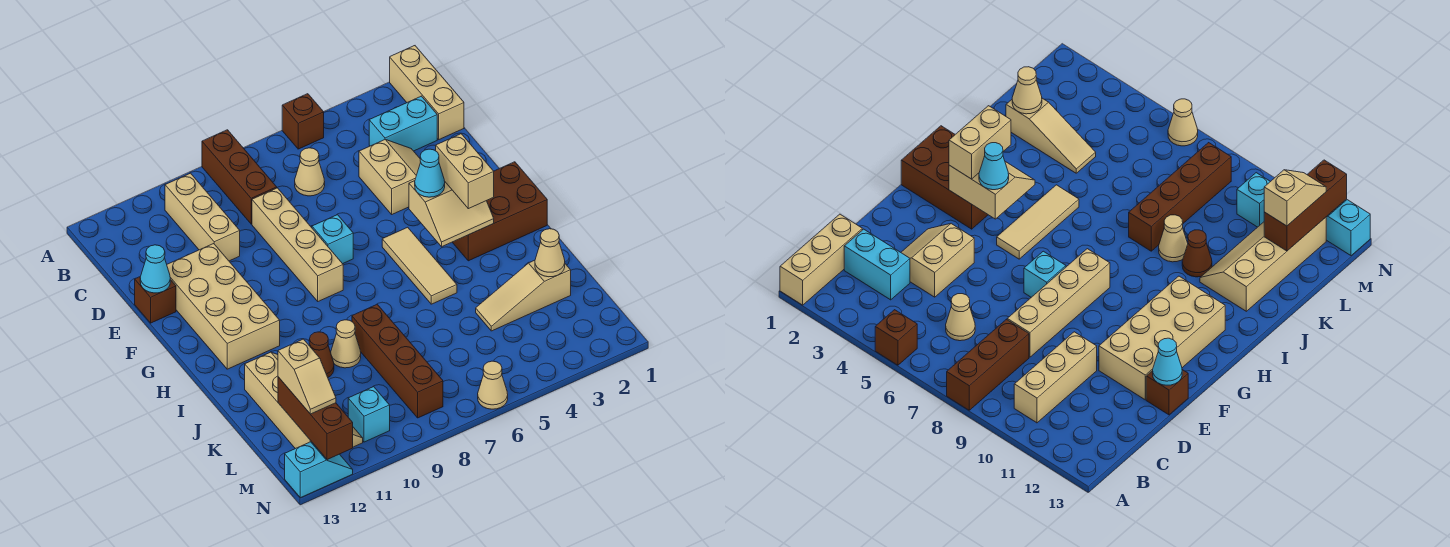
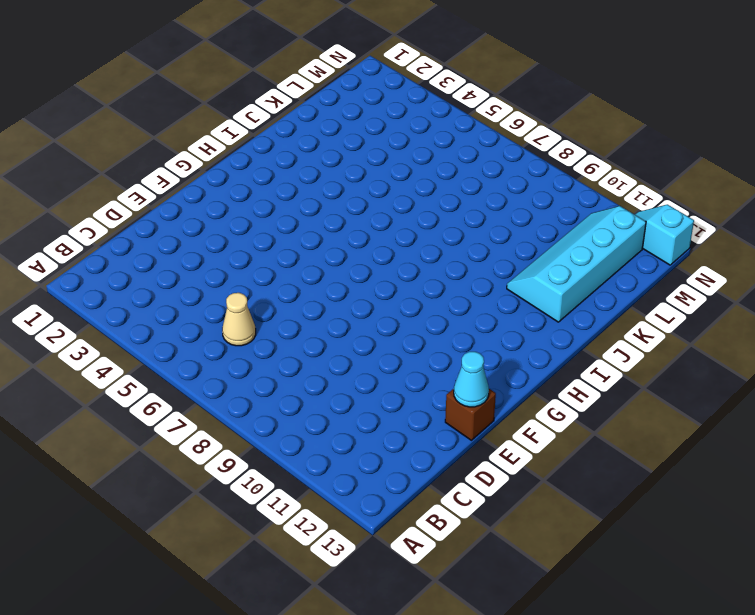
cyan 2x4 slope [507,206,646,322] -> tan 2x4 slope [245,352,363,449]
none -> tan 1x3 brick [390,46,464,139]
none -> brown 1x1 brick [282,94,324,149]
none -> brown 1x3 brick [202,130,277,224]

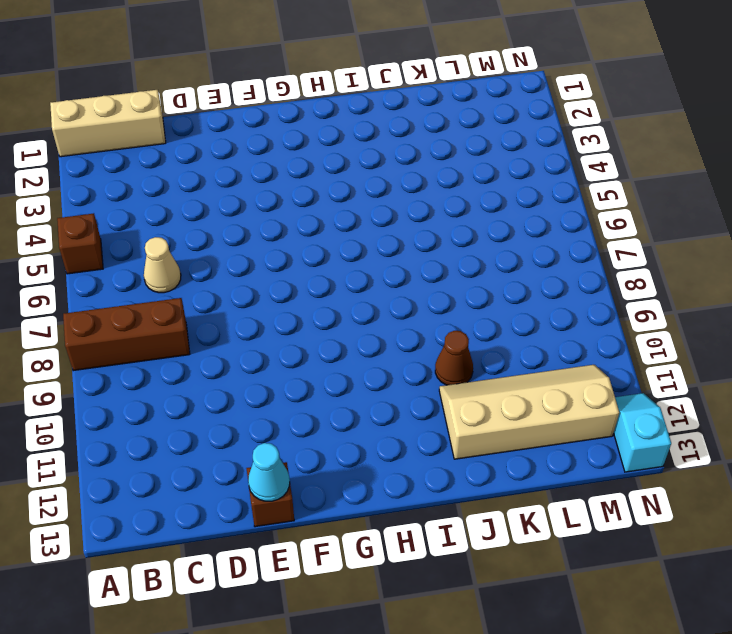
none -> tan 1x3 brick [165,173,240,261]
none -> cyan 1x2 brick [369,96,437,151]
none -> tan 2x2 slope [359,140,420,214]

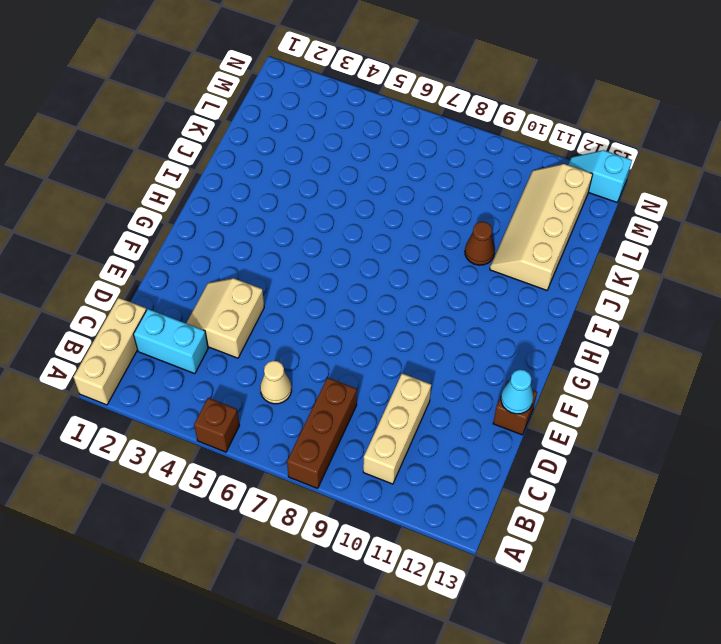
none -> tan 1x4 brick [252,188,343,301]
none -> tan 2x4 brick [167,244,280,369]
none -> cyan 1x1 brick [312,215,353,264]

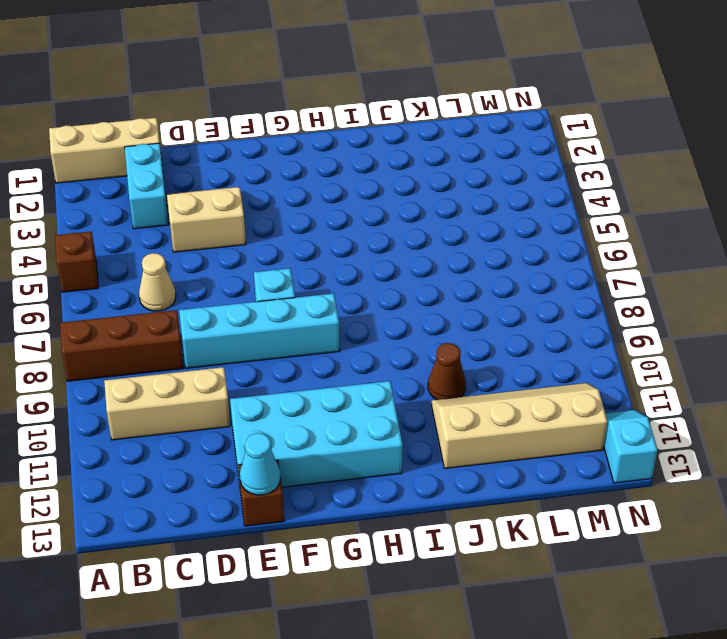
cyan 1x4 brick [179,293,340,368] -> tan 1x4 brick [252,188,343,301]
cyan 2x4 brick [230,381,403,487] -> tan 2x4 brick [167,244,280,369]
none -> brown 2x3 brick [452,162,547,261]
none -> tan 1x3 tile [382,227,457,304]
none -> brown 1x4 brick [352,304,443,418]

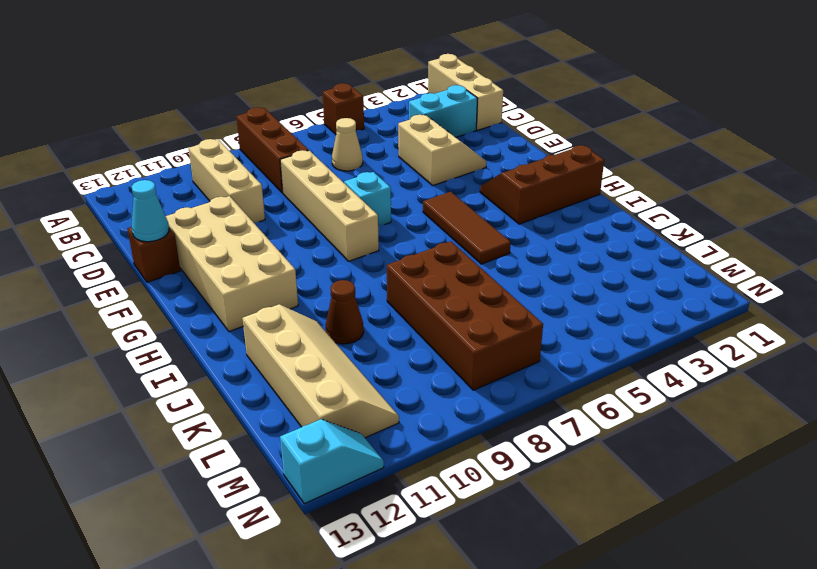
brown 2x3 slope [480,145,604,224] -> brown 2x3 brick [452,162,547,261]
brown 1x3 tile [423,192,511,264] -> tan 1x3 tile [382,227,457,304]
brown 2x4 brick [387,241,543,390] -> brown 1x4 brick [352,304,443,418]
none -> tan 1x1 cone [331,320,361,368]
none -> tan 1x3 slope [476,260,571,331]
none -> cyan 1x1 brick [348,387,390,442]

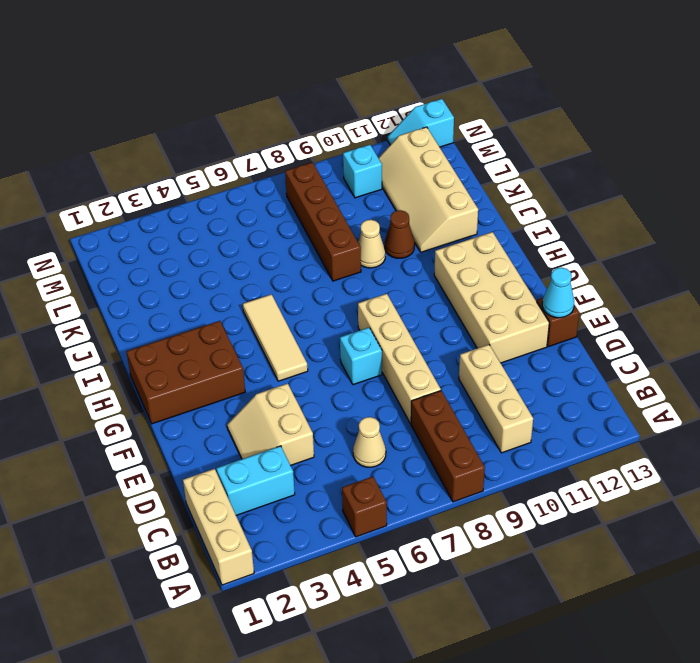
none -> tan 1x3 slope [476,260,571,331]
none -> tan 1x1 cone [478,361,508,409]
none -> tan 2x2 slope [409,181,494,247]

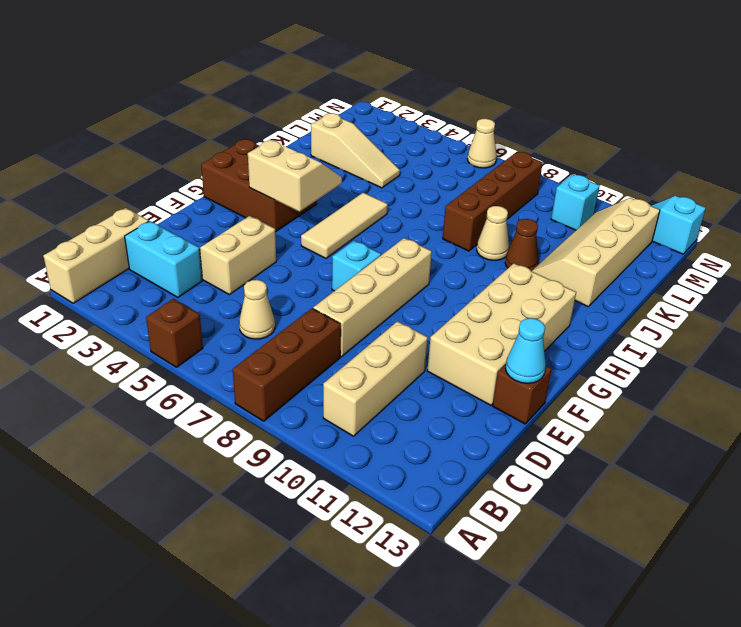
none -> tan 1x1 cone [535,229,565,277]
none -> brown 1x3 brick [278,377,353,460]
none -> tan 1x2 brick [436,134,494,209]

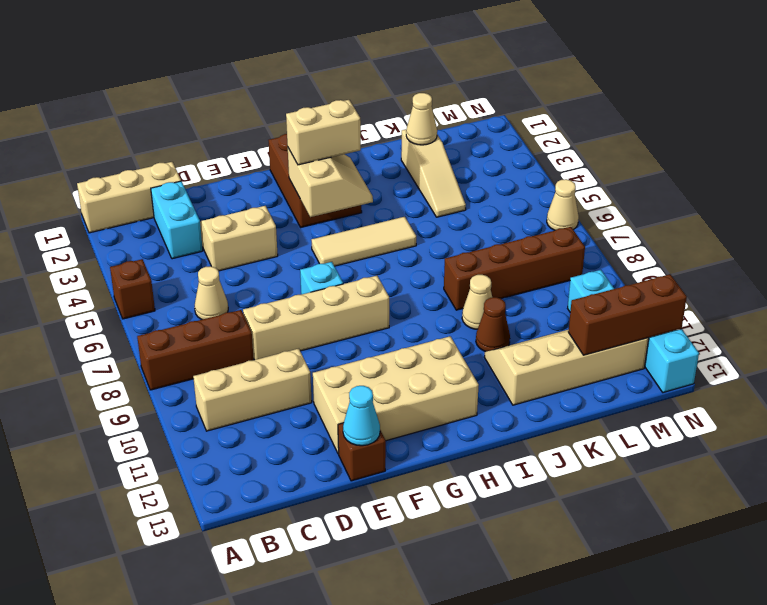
none -> cyan 1x1 cone [415,149,445,197]
none -> tan 1x2 slope [278,339,336,414]

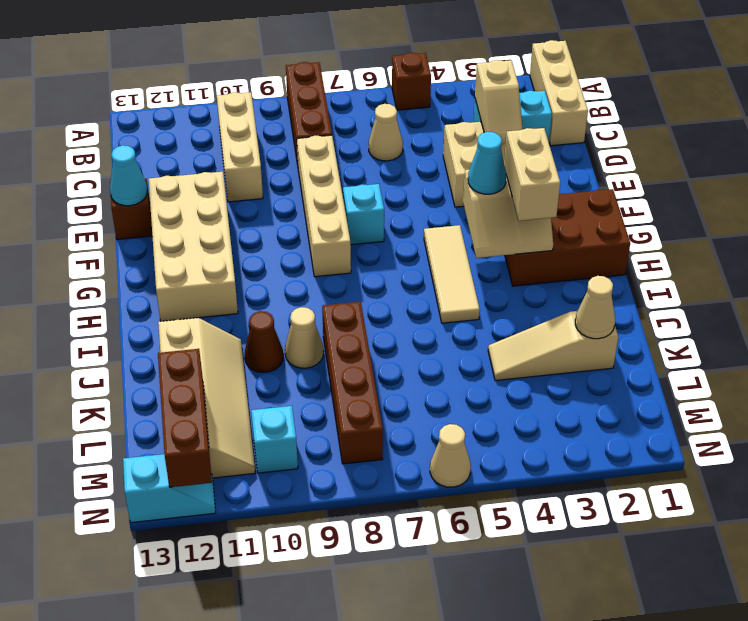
tan 1x2 slope [475,60,523,144] -> tan 1x2 slope moved to [278,339,336,414]

